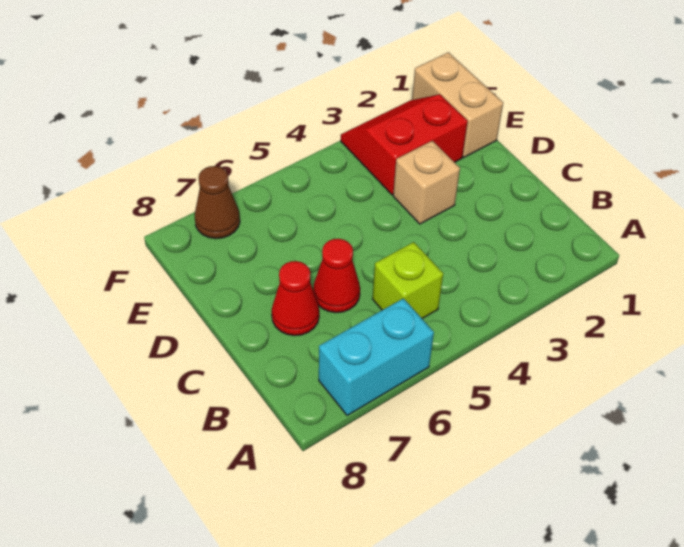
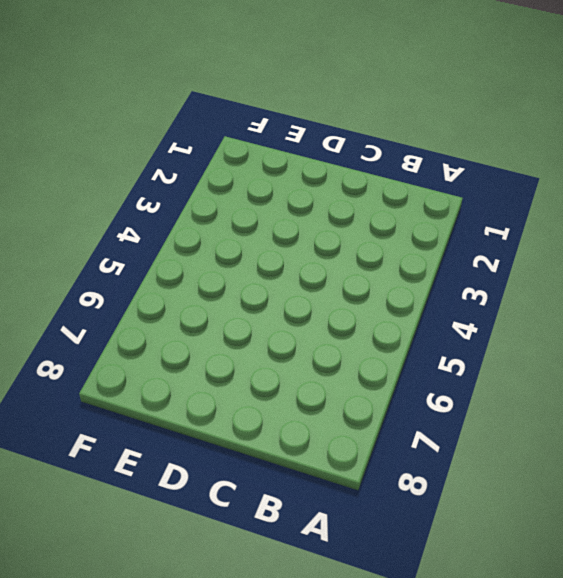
none -> cyan 1x2 brick [319,298,434,416]
none -> lime 1x1 brick [373,242,443,318]

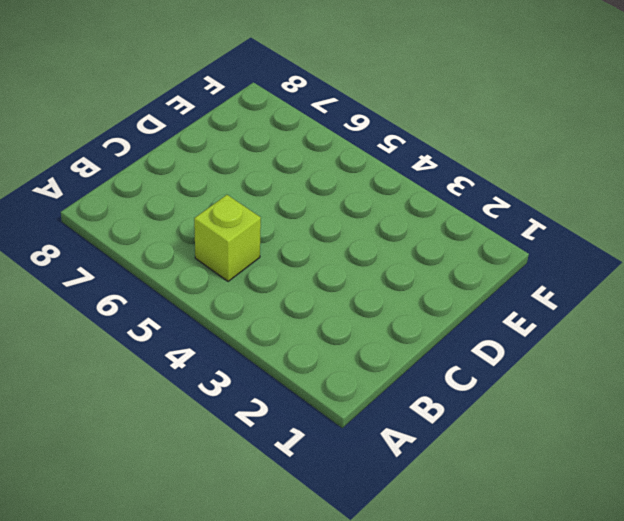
none -> cyan 1x2 brick [319,298,434,416]
none -> red 1x1 cone [313,239,360,313]

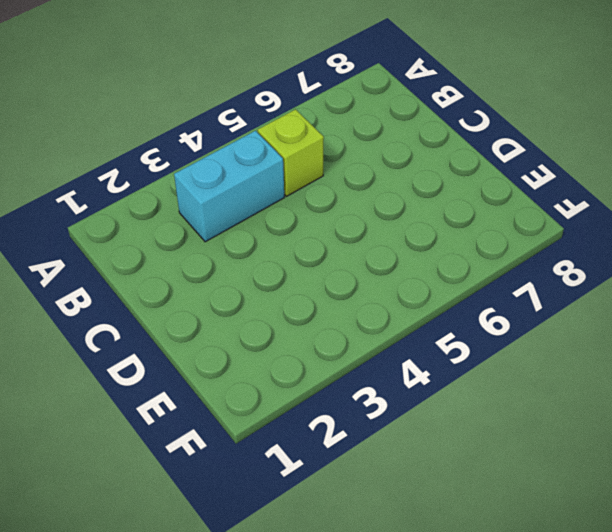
cyan 1x2 brick [174,131,284,242] -> cyan 1x2 brick moved to [319,298,434,416]
none -> red 1x1 cone [313,239,360,313]
none -> red 1x1 cone [272,261,319,336]

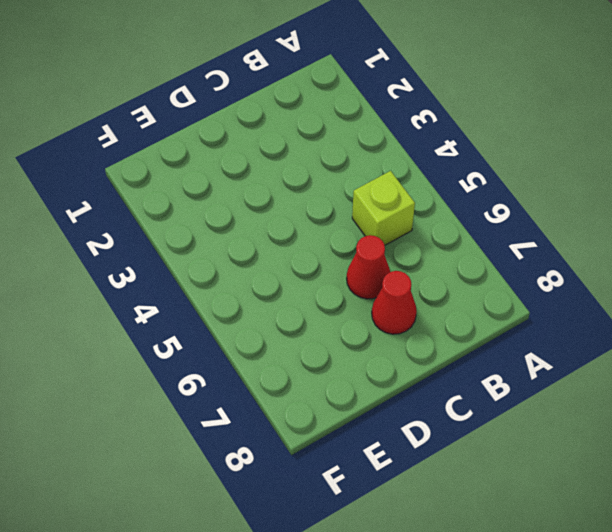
none -> cyan 1x2 brick [319,298,434,416]
none -> tan 1x1 brick [393,141,460,224]

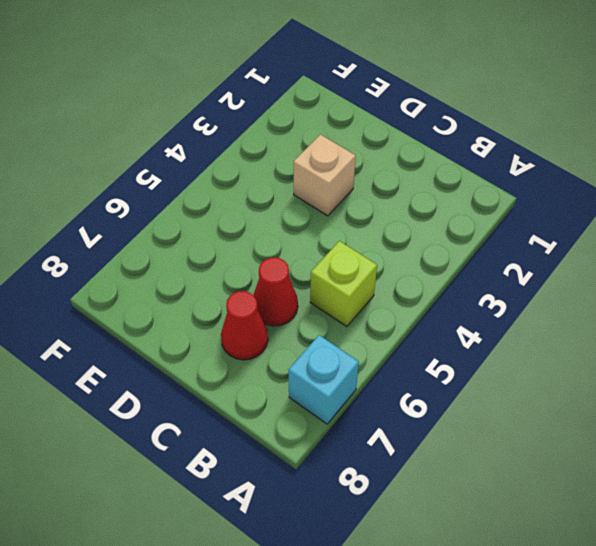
cyan 1x1 brick [289,335,359,424] -> cyan 1x2 brick [319,298,434,416]
none -> tan 1x2 brick [412,52,503,157]
none -> red 2x2 slope [341,94,468,195]

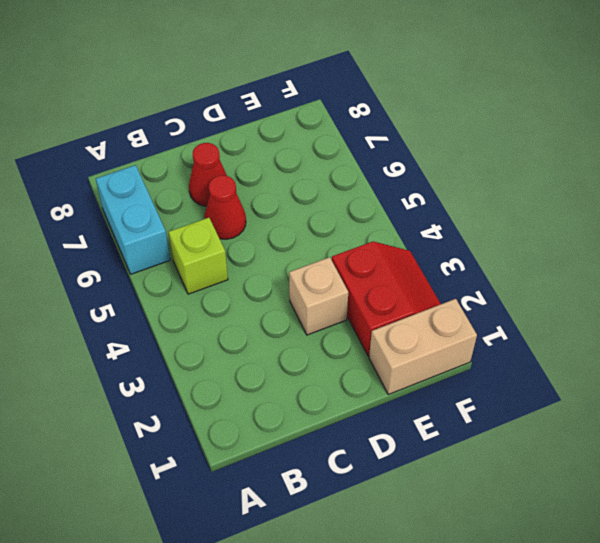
none -> brown 1x1 cone [195,166,240,239]

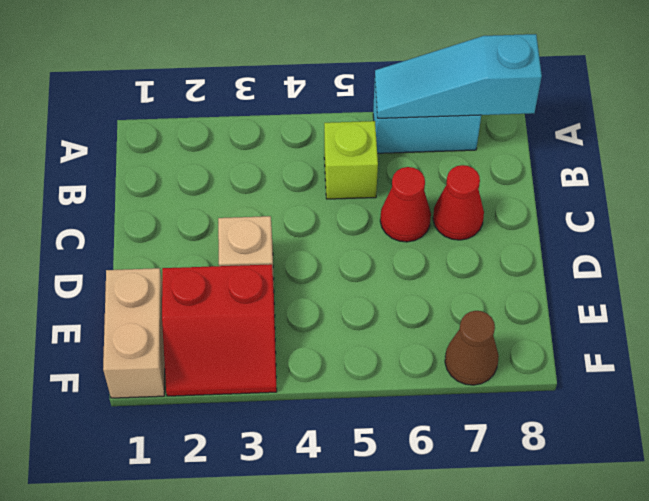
cyan 1x3 slope [375,34,542,118] -> none

